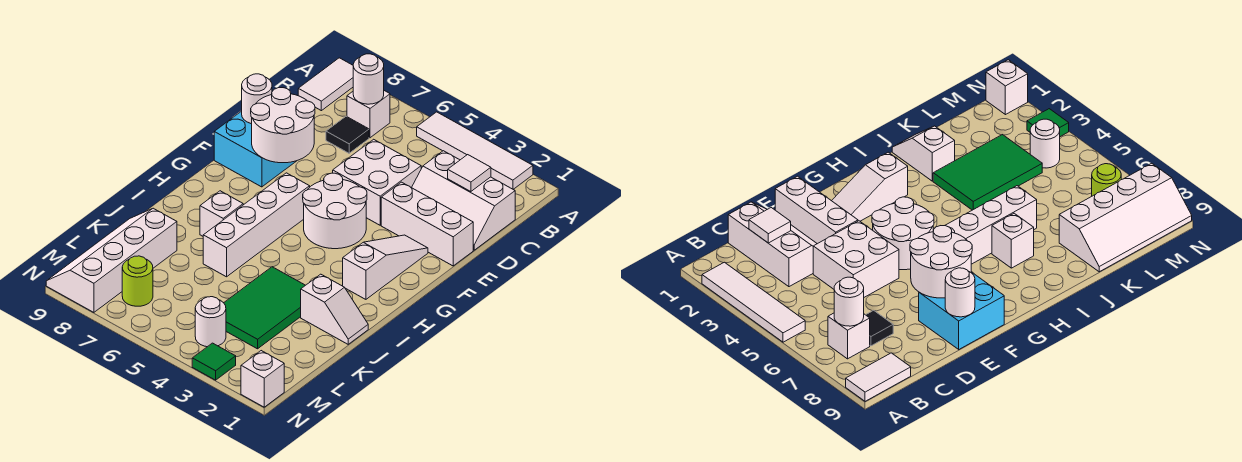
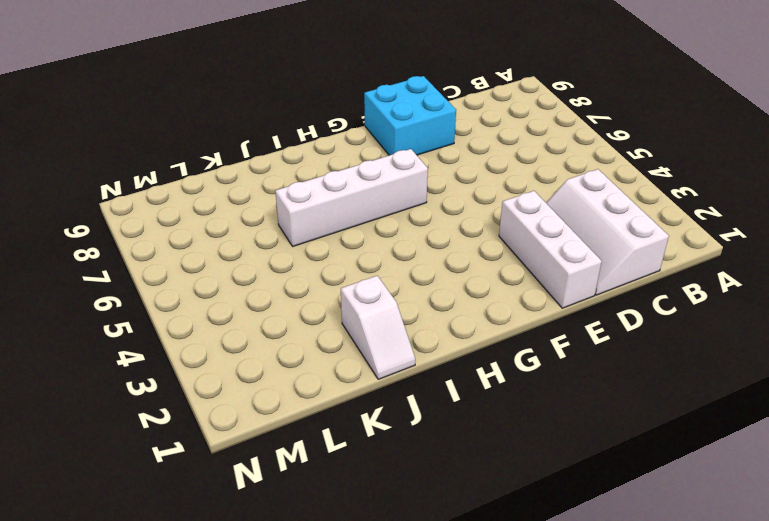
none -> white 1x4 tile [417,112,533,189]
none -> white 1x2 tile [298,58,353,111]
none -> white 1x1 brick [347,91,390,138]

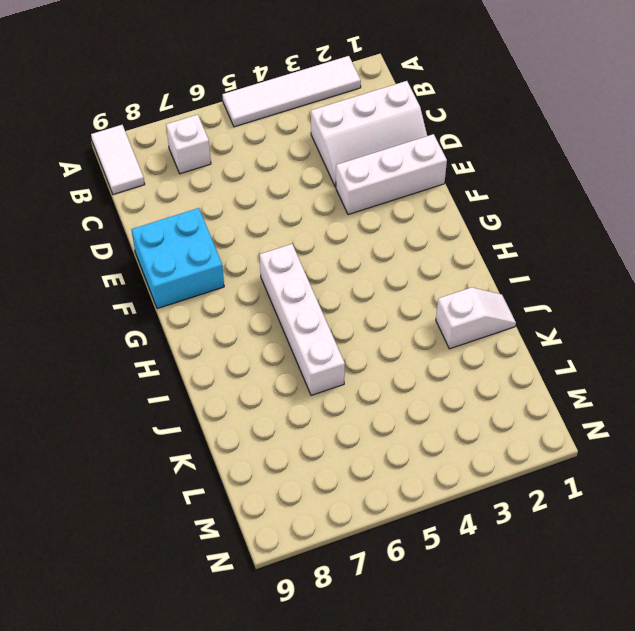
none -> black 1x1 tile [326,116,369,153]
none -> white 2x2 brick [333,139,421,225]
none -> white 1x3 slope [343,235,428,299]

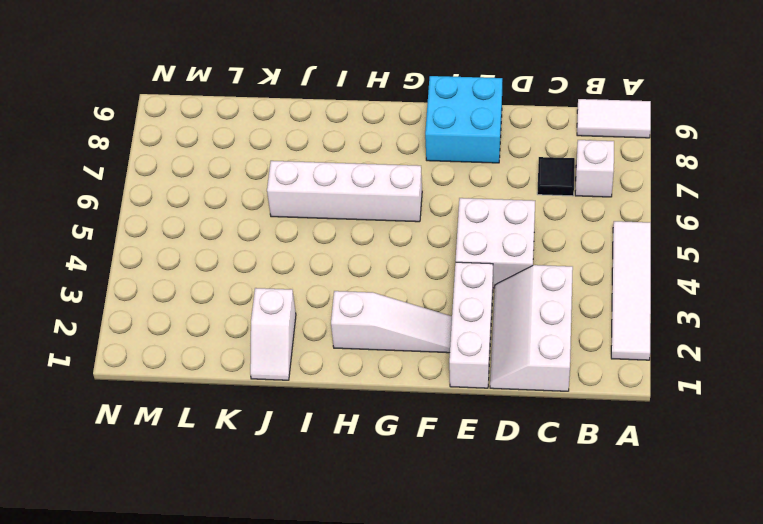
none -> white 2x2 round brick [303,173,367,249]
none -> white 1x1 brick [200,191,243,236]
none -> green 2x3 tile [224,267,305,349]

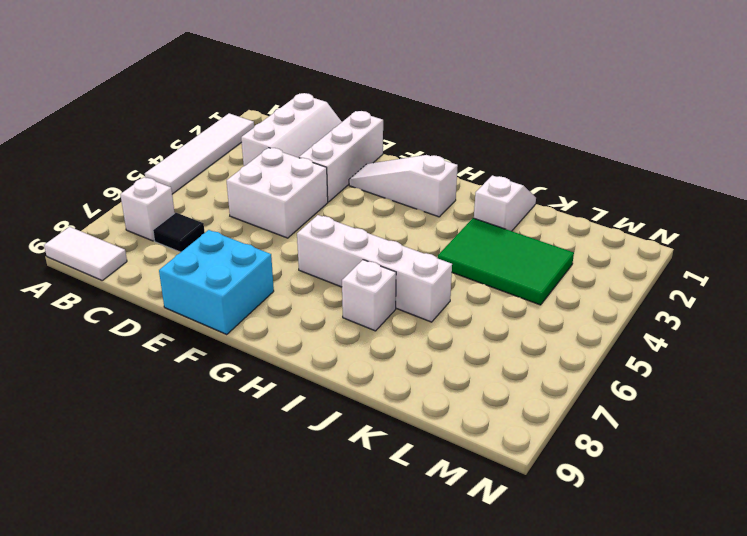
none -> white 2x2 round brick [303,173,367,249]
none -> white 2x4 slope [46,208,177,312]
none -> white 1x1 round brick [195,297,226,347]

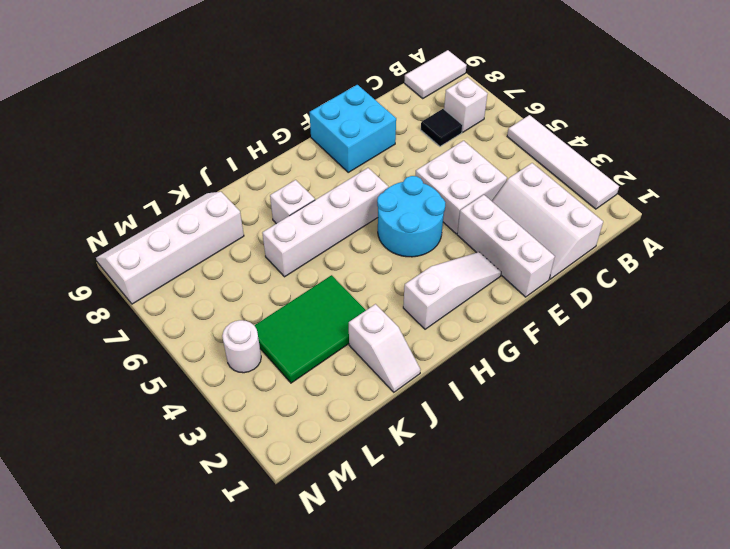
cyan 2x2 round brick [377,176,445,257] -> white 2x2 round brick [303,173,367,249]
none -> lime 1x1 round brick [122,256,153,306]
none -> white 1x1 brick [241,351,284,407]
none -> green 1x1 tile [192,343,236,380]

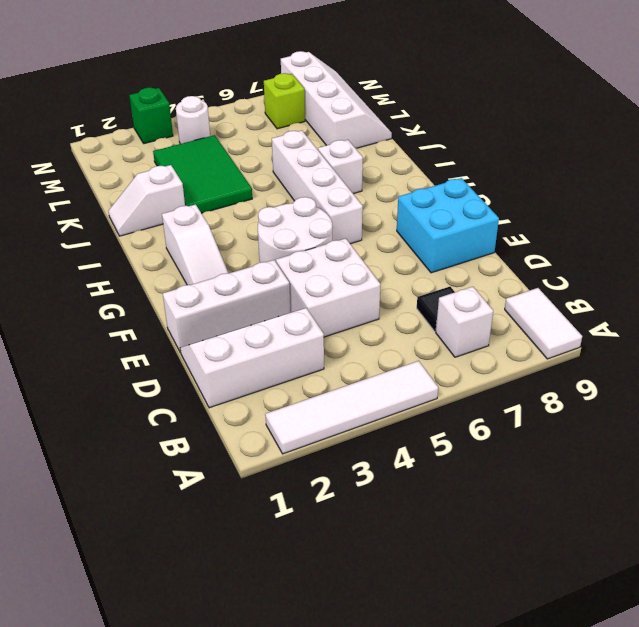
lime 1x1 brick [264,73,305,129] -> lime 1x1 round brick [122,256,153,306]
green 1x1 brick [129,88,173,144] -> green 1x1 tile [192,343,236,380]
none -> white 1x1 brick [241,351,284,407]
none -> white 1x1 round brick [353,54,384,104]
none -> white 1x1 tile [448,155,491,192]

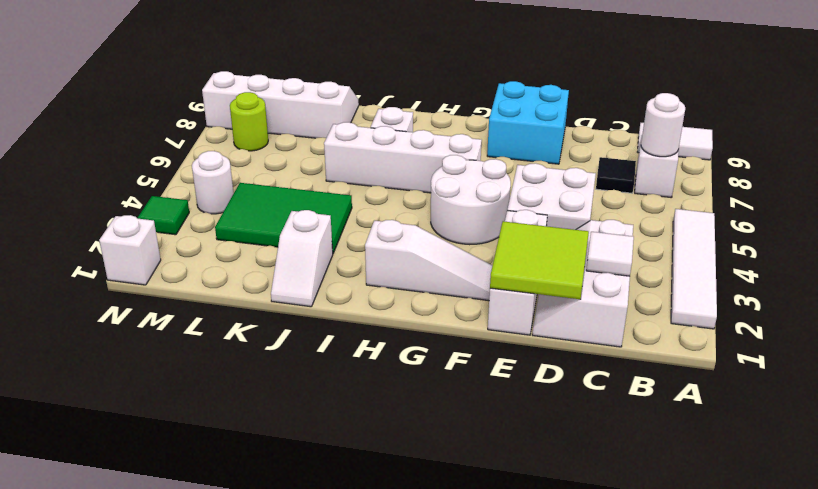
lime 2x2 tile [490,221,589,299] -> none
none -> white 2x2 round brick [251,88,315,163]
none -> white 1x1 round brick [242,74,272,124]

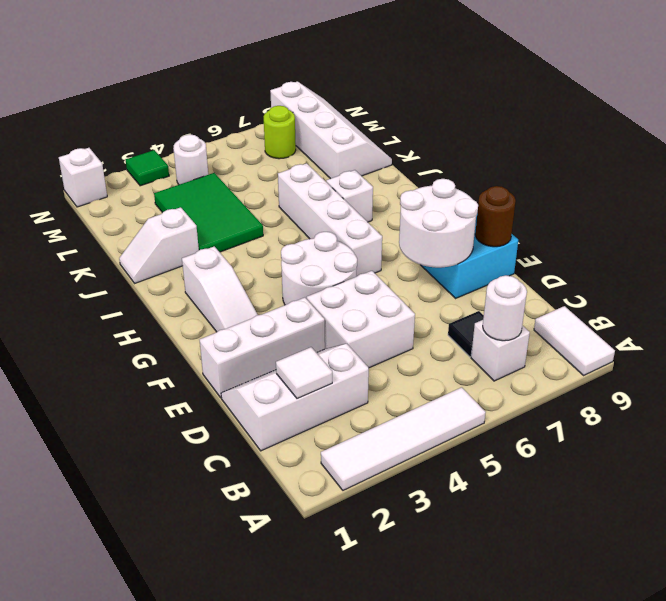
brown 1x1 round brick [475,186,516,247] -> white 1x1 round brick [242,74,272,124]

